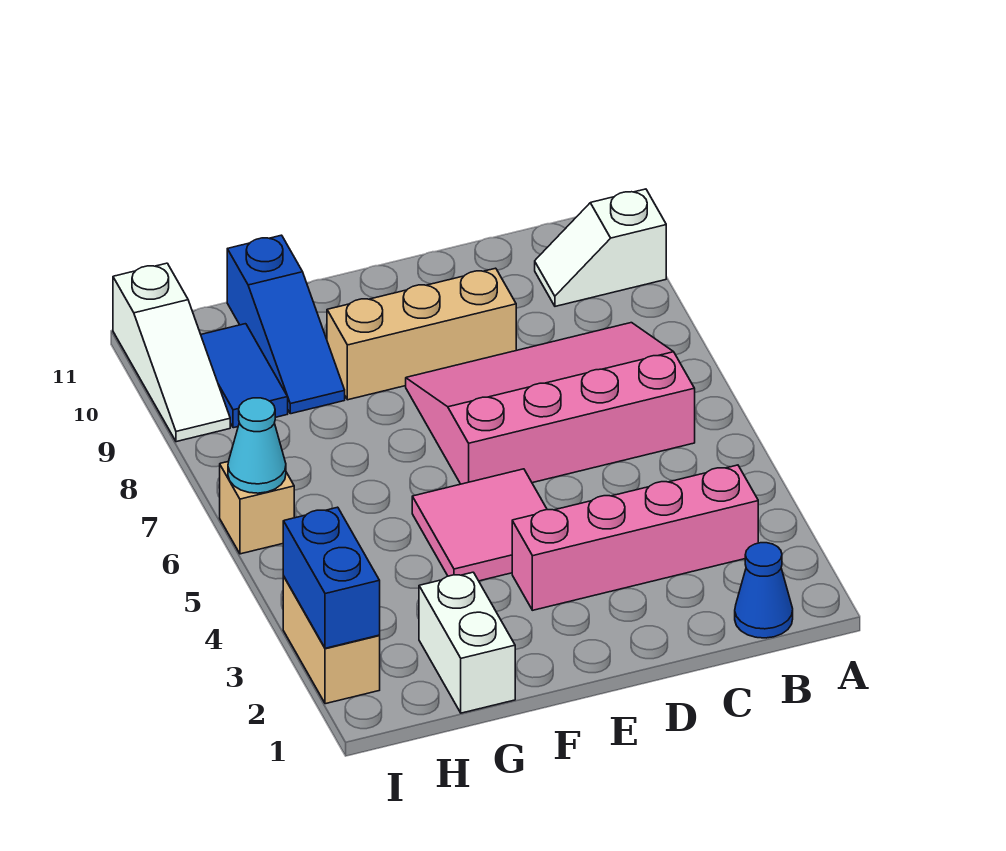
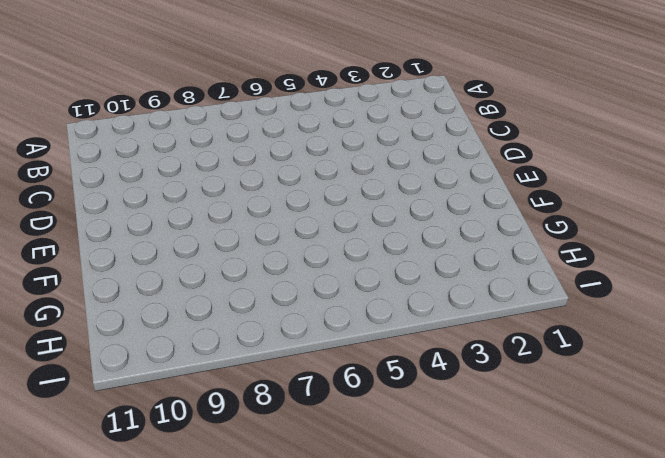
none -> white 1x2 slope [535,189,666,306]
none -> blue 1x1 cone [735,543,793,638]
none -> pink 1x4 brick [512,465,758,610]

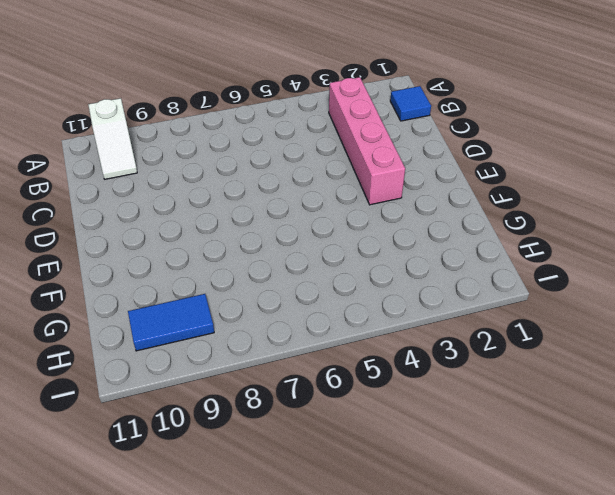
blue 1x1 tile [390,86,431,121] -> blue 1x1 cone [735,543,793,638]
none -> pink 3x4 slope [406,323,695,484]
none -> tan 1x3 brick [327,268,516,400]
none -> pink 2x2 tile [412,469,547,581]

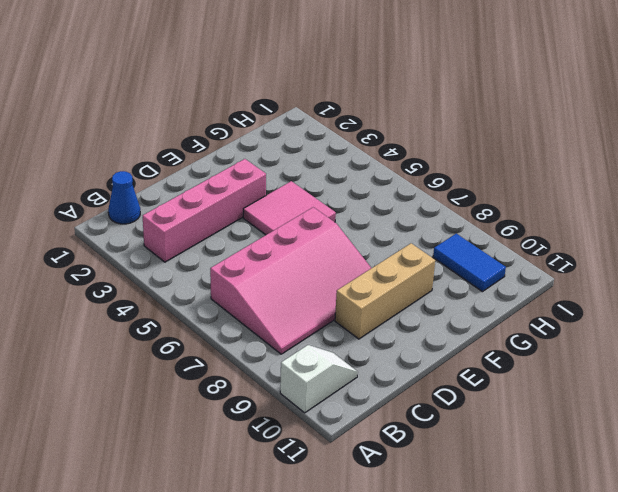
none -> white 1x2 brick [419,572,515,713]
none -> blue 1x3 slope [227,235,345,414]
none -> tan 1x2 brick [283,576,380,704]

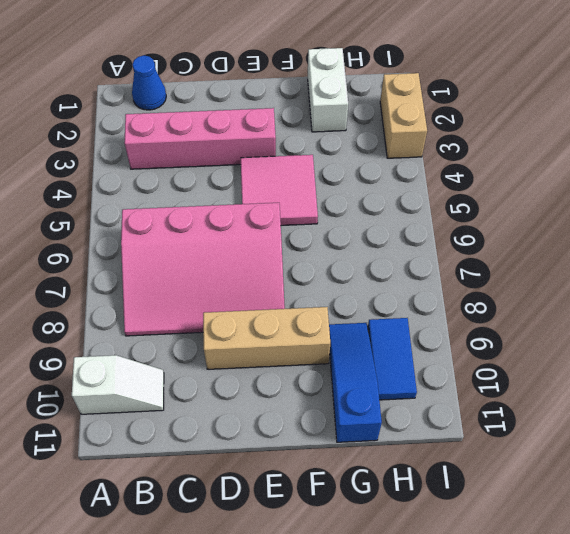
none -> tan 1x1 brick [220,461,294,554]
none -> white 1x3 slope [113,263,230,442]
none -> blue 1x2 brick [283,507,380,648]

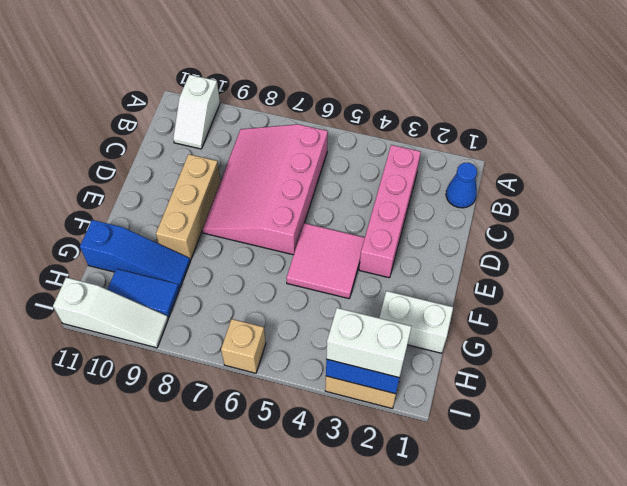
white 1x2 brick [326,308,412,378] -> none
none -> cyan 1x1 cone [228,398,286,493]

